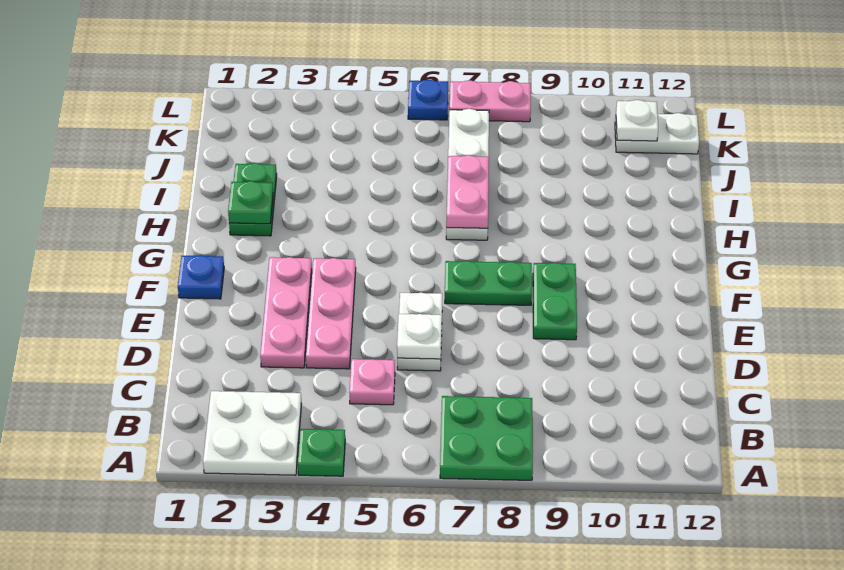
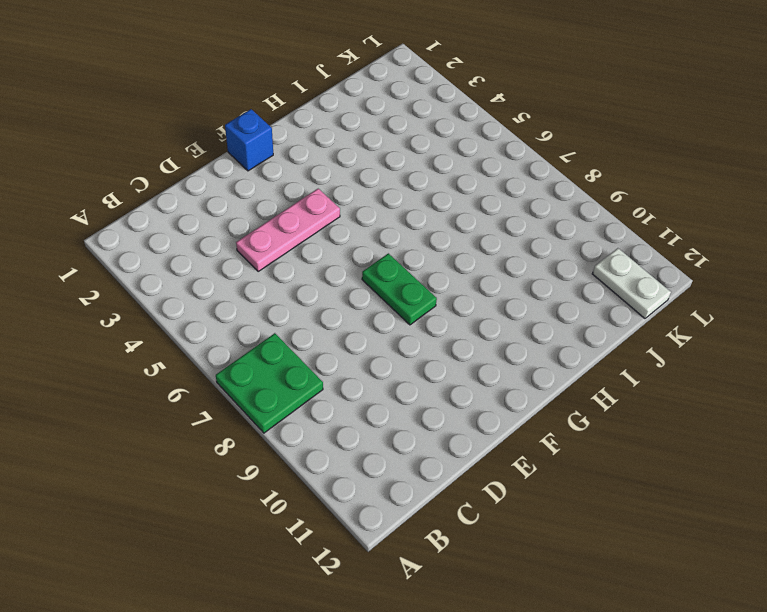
blue 1x1 brick [225,109,273,171] -> blue 1x1 plate [178,255,224,299]
none -> white 2x2 plate [203,391,301,475]
none -> green 1x1 plate [298,429,345,476]
none -> pink 1x1 plate [349,359,395,405]

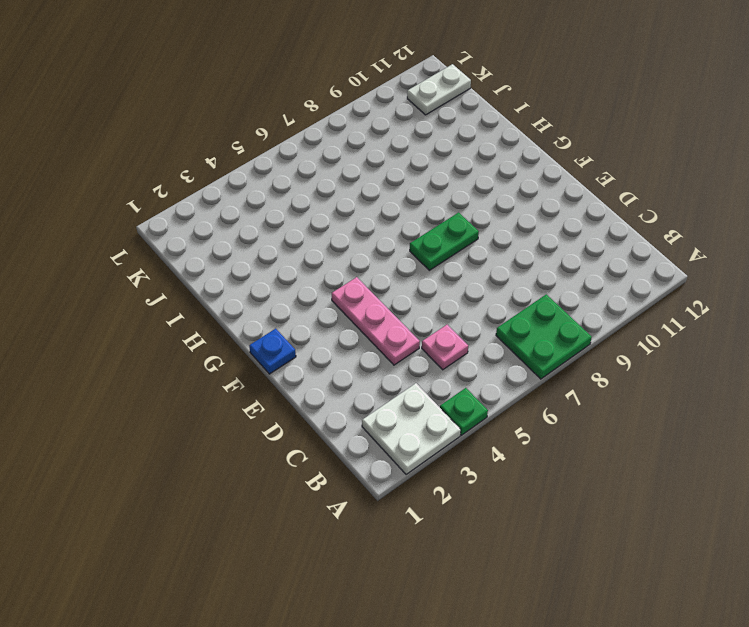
none -> pink 1x3 plate [260,257,312,368]
none -> white 1x2 plate [397,293,443,371]
none -> green 1x2 plate [533,263,577,340]

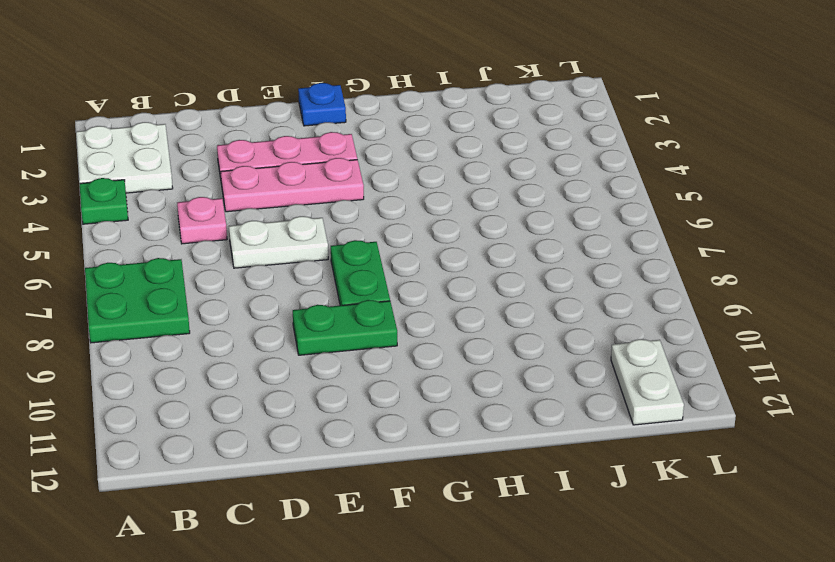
none -> green 1x2 plate [229,163,277,236]
none -> white 1x4 plate [446,109,489,240]
none -> blue 1x1 plate [408,80,448,120]

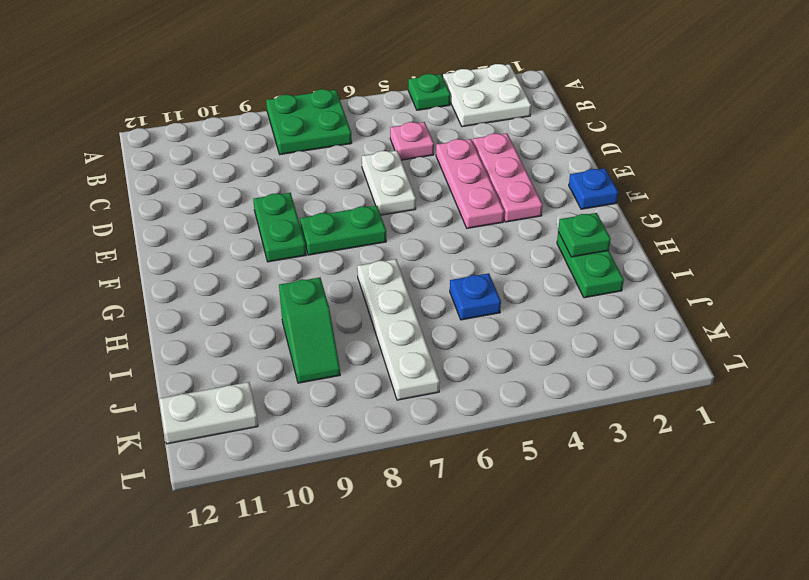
blue 1x1 plate [450,273,501,320] -> blue 1x1 plate moved to [408,80,448,120]
green 1x2 slope [279,278,340,383] -> none
none -> pink 1x2 plate [450,80,531,122]
none -> white 1x1 plate [397,314,442,359]
none -> pink 1x2 plate [446,155,489,228]

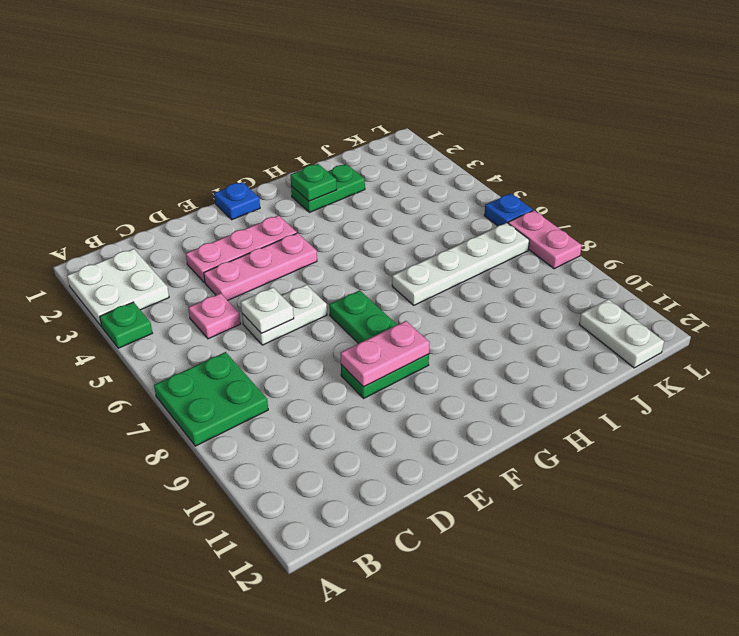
pink 1x2 plate [341,321,430,387] -> pink 1x2 plate moved to [446,155,489,228]
none -> white 1x1 plate [616,100,658,141]

